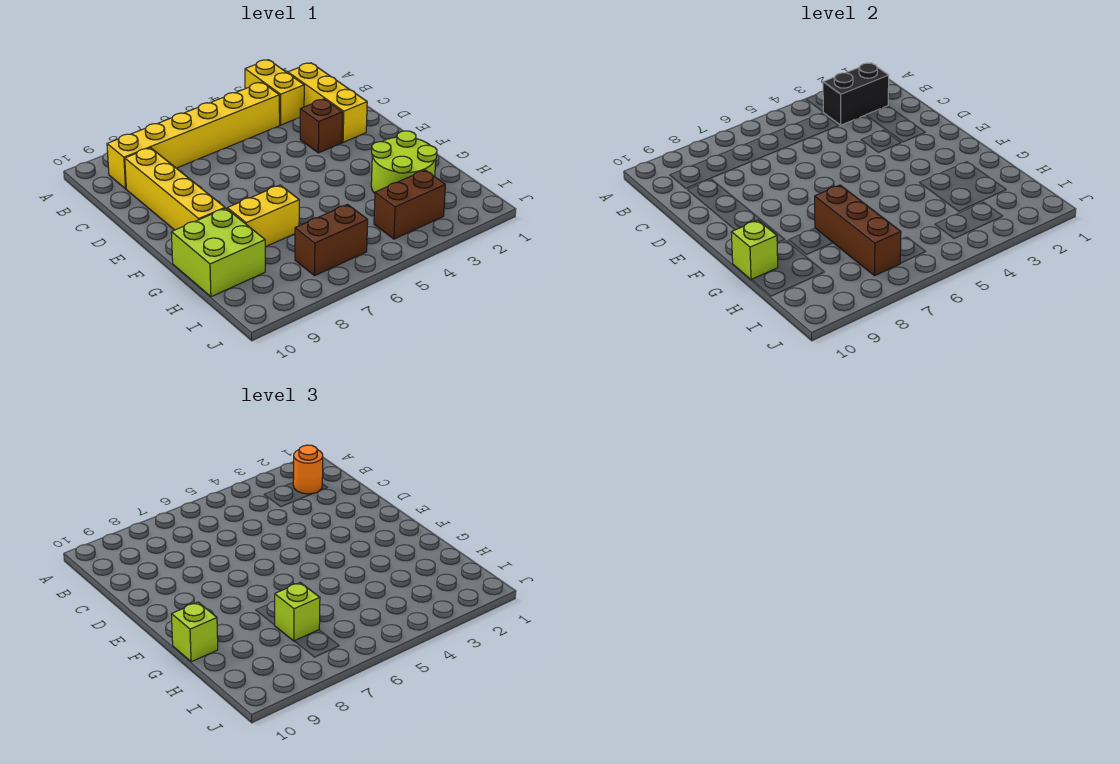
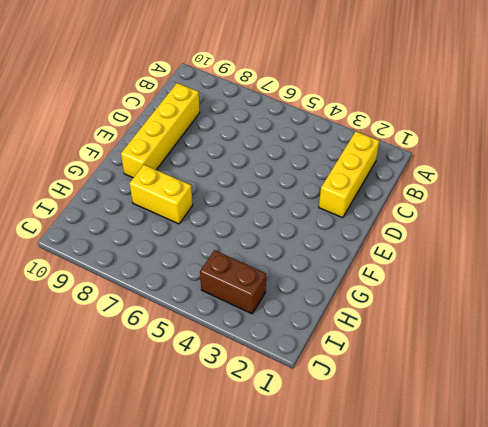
none -> yellow 1x2 brick [245,60,304,125]
none -> yellow 1x6 brick [107,82,280,189]
none -> brown 1x1 brick [300,99,343,153]

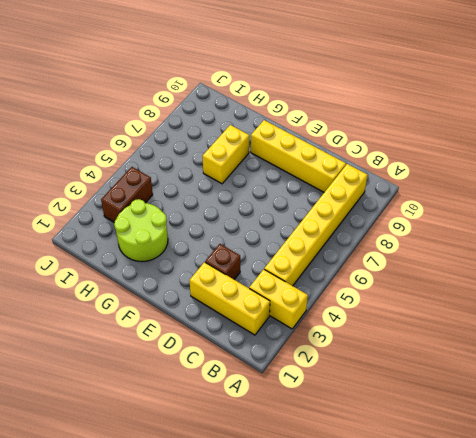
none -> lime 2x2 brick [171,208,265,297]
none -> brown 1x2 brick [295,205,368,276]
none -> black 1x2 brick [823,63,889,125]

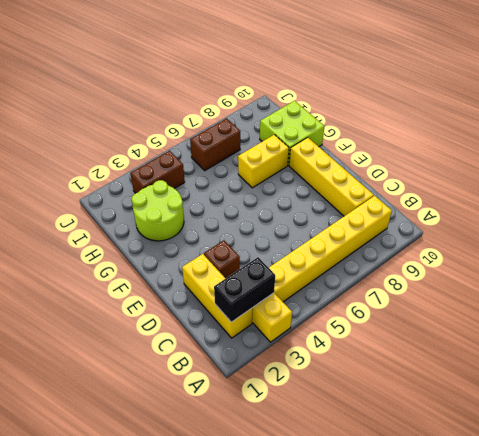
none -> brown 1x3 brick [815,185,901,276]
none -> lime 1x1 brick [731,220,778,280]
none -> orange 1x1 round brick [293,445,323,494]

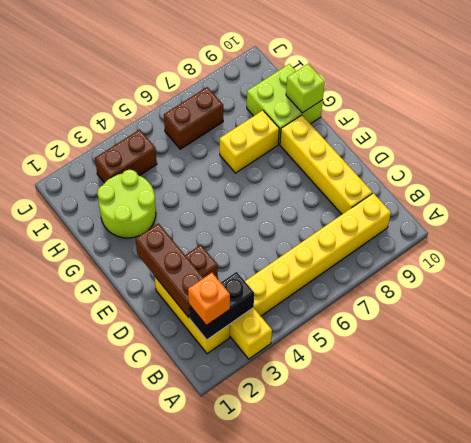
orange 1x1 brick [188,273,230,325] -> orange 1x1 round brick [293,445,323,494]
brown 1x3 brick [135,223,204,317] -> brown 1x3 brick moved to [815,185,901,276]
none -> lime 1x1 brick [171,602,218,662]
none -> lime 1x1 brick [275,583,320,641]

